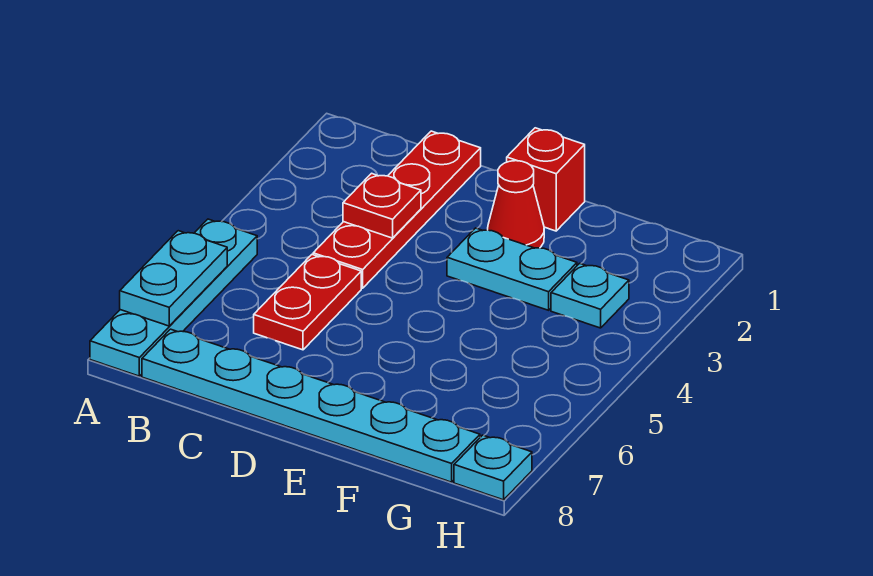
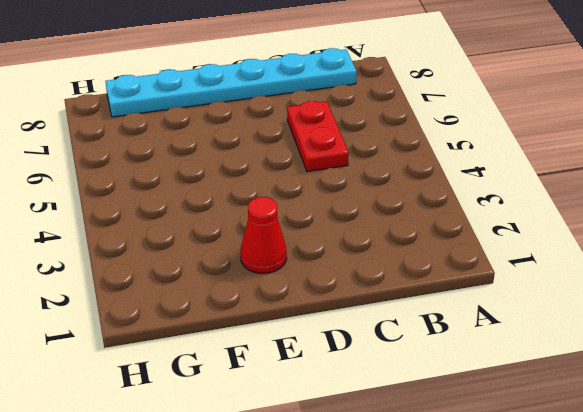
none -> cyan 1x4 plate [90,219,257,376]
none -> red 1x4 plate [313,131,481,288]

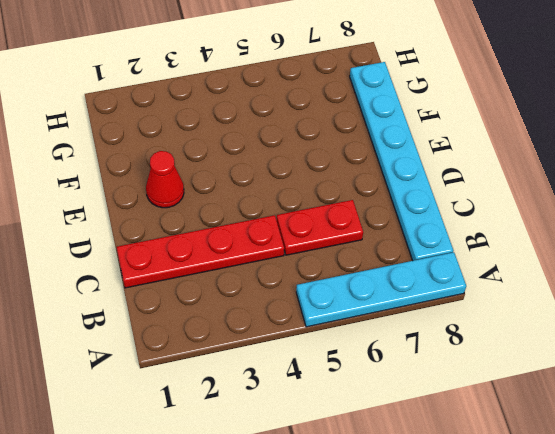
none -> red 1x1 brick [507,128,585,231]
none -> cyan 1x2 plate [447,228,577,310]

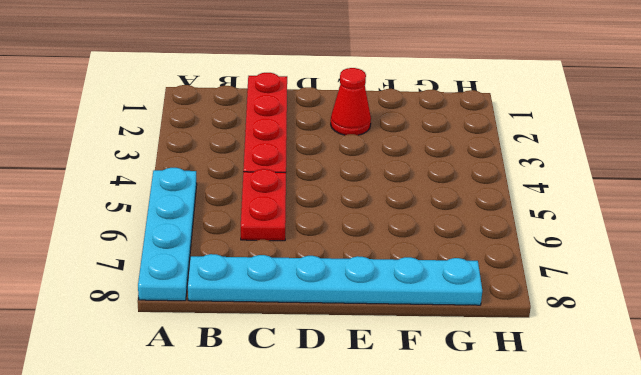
none -> red 1x1 brick [507,128,585,231]
none -> cyan 1x2 plate [447,228,577,310]

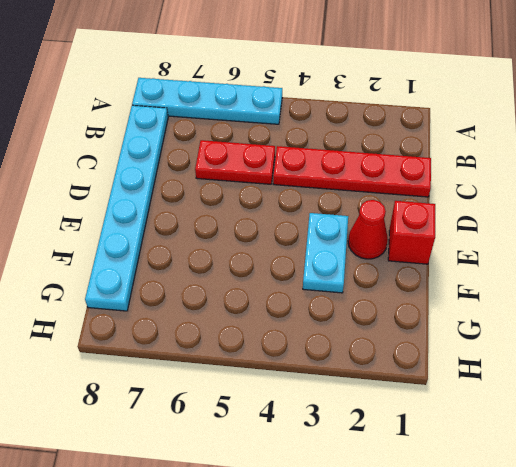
none -> cyan 1x1 plate [551,263,629,328]
none -> cyan 1x1 plate [454,435,532,500]

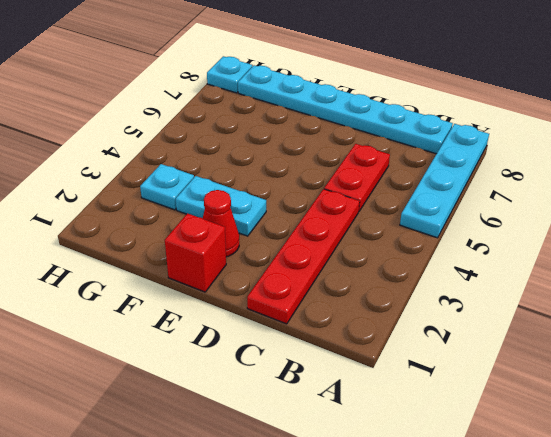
none -> cyan 1x2 plate [120,231,227,326]
none -> red 1x1 plate [343,173,421,238]

